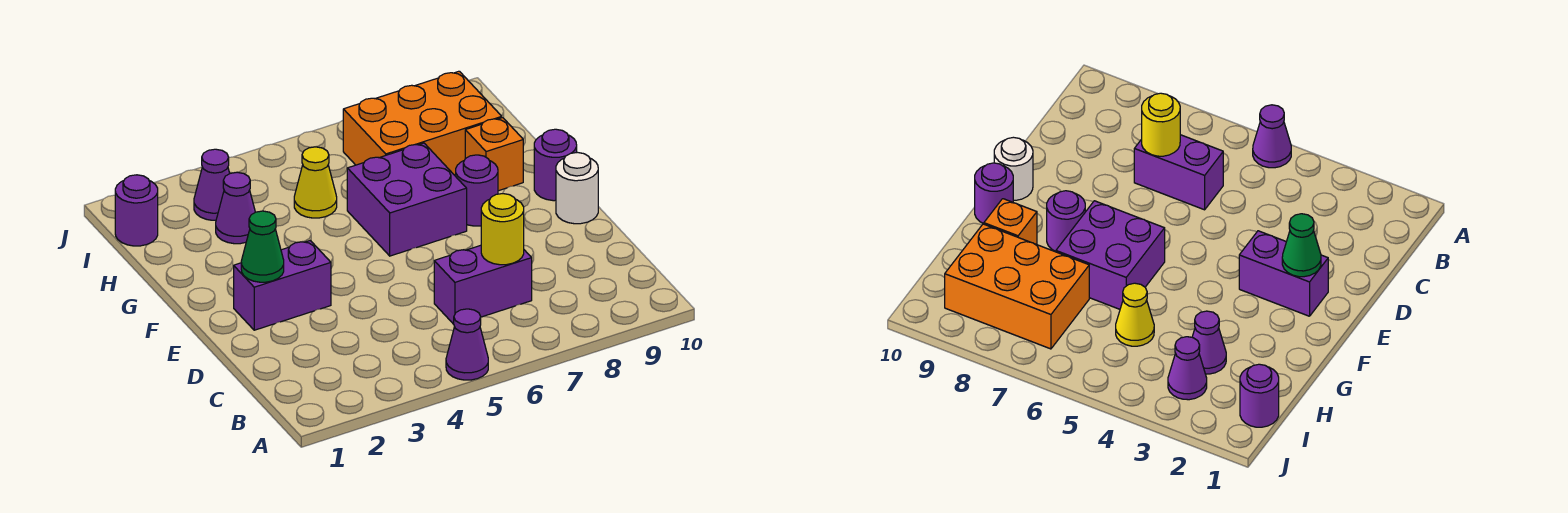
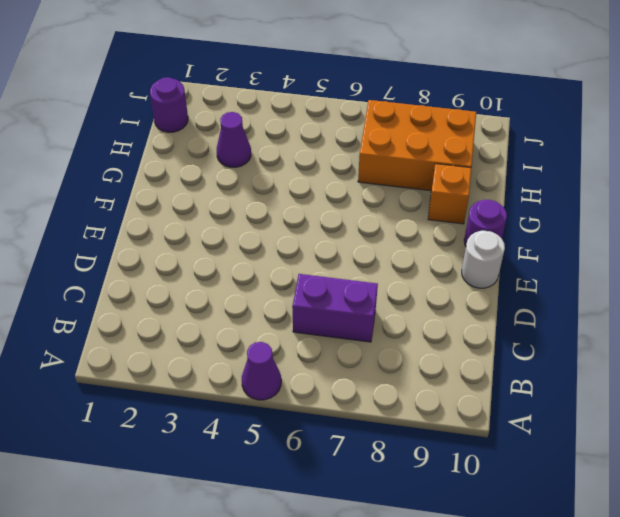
none -> purple 1x2 brick [234,241,331,330]
none -> purple 2x2 brick [347,143,467,256]
none -> purple 1x1 round brick [456,155,498,226]

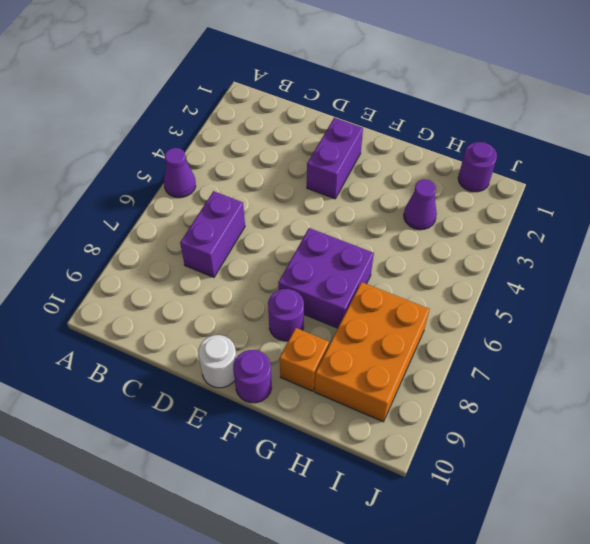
none -> yellow 1x1 cone [294,147,337,218]
none -> purple 1x1 cone [194,149,230,220]
none -> yellow 1x1 round brick [481,194,524,265]

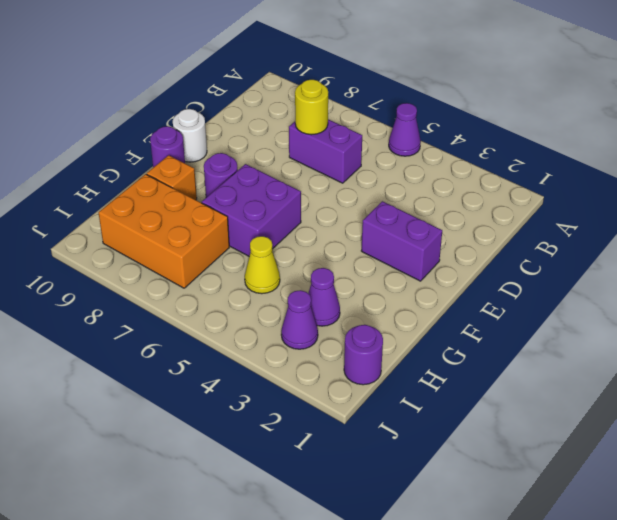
none -> green 1x1 cone [241,211,284,282]

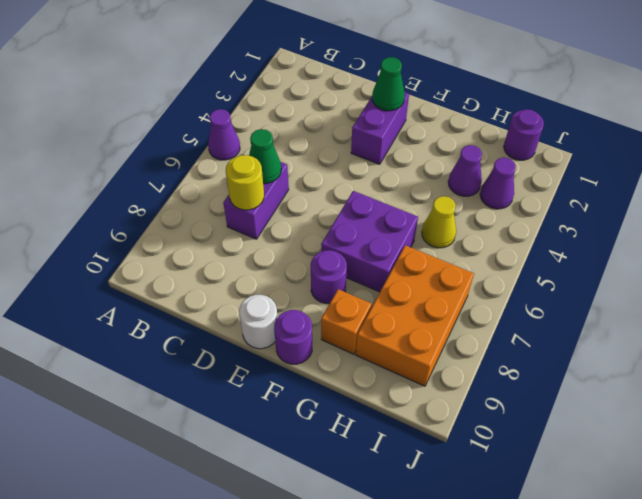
green 1x1 cone [249,129,281,184] -> none

